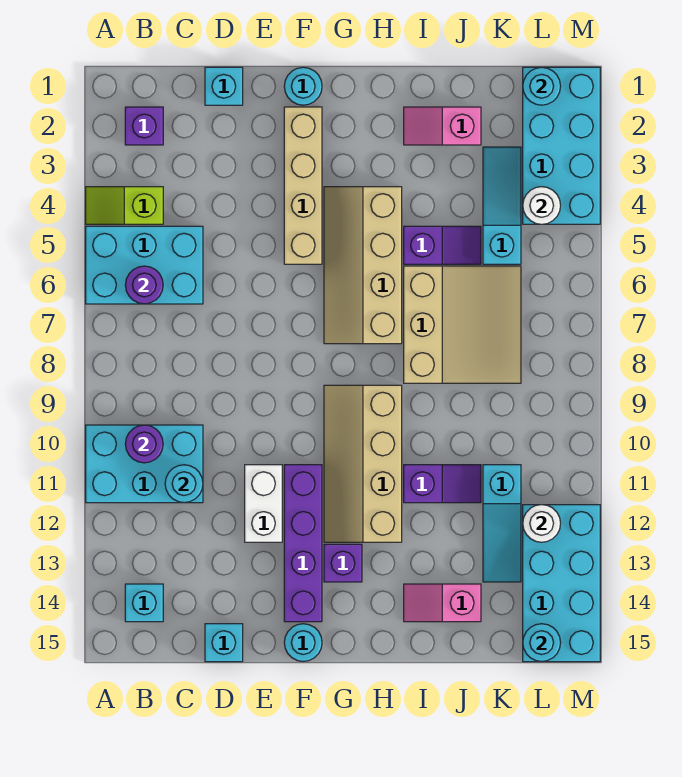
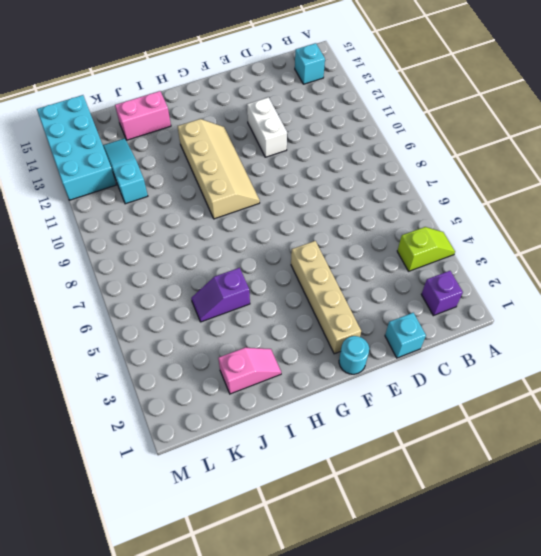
pink 1x2 brick [115,91,171,140] -> pink 1x2 slope [404,584,481,622]
none -> cyan 2x3 brick [86,226,203,304]
none -> cyan 2x3 brick [86,425,203,503]
none -> cyan 1x1 brick [205,624,243,662]
none -> purple 1x4 brick [284,465,322,622]

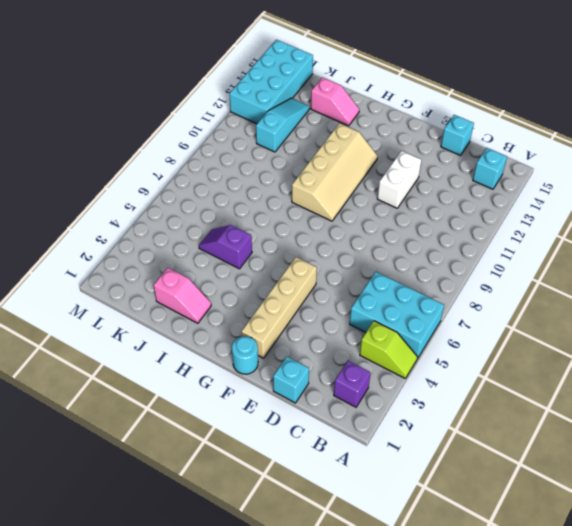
none -> cyan 2x3 brick [86,425,203,503]
none -> purple 1x4 brick [284,465,322,622]
none -> cyan 1x1 round brick [284,624,322,662]
none -> tan 2x4 slope [324,187,402,344]

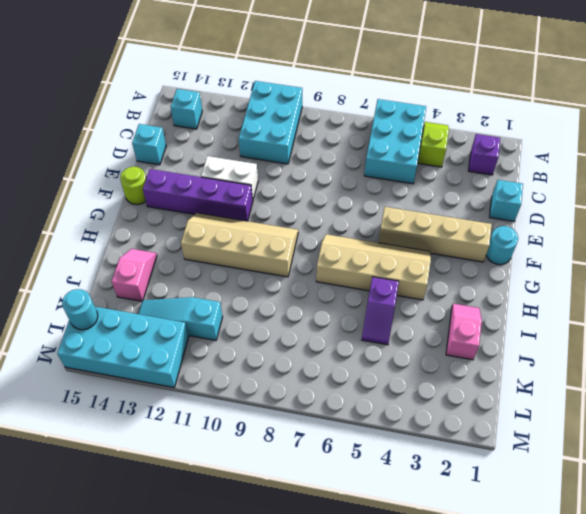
lime 1x1 round brick [120,167,146,205] -> cyan 1x1 round brick [284,624,322,662]
none -> purple 1x1 brick [324,544,362,582]
none -> tan 3x3 slope [404,266,521,383]
none -> purple 1x2 slope [404,465,481,503]
none -> cyan 1x3 slope [483,147,521,264]

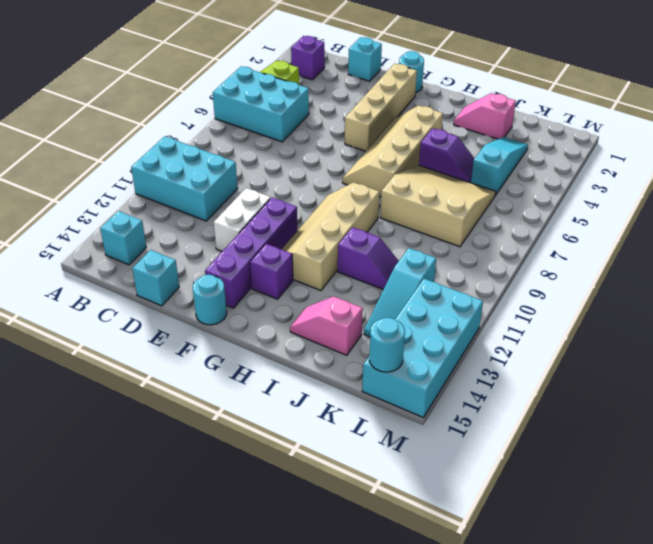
tan 3x3 slope [380,165,496,247] -> tan 3x3 slope turned to [404,266,521,383]
none -> cyan 2x4 brick [523,67,600,224]
none -> purple 1x1 round brick [125,266,163,304]
none -> purple 1x1 round brick [125,425,163,463]
none -> cyan 1x1 round brick [165,465,203,503]

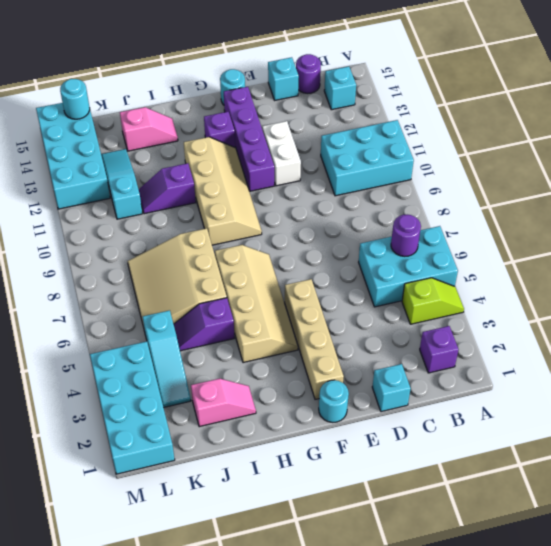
purple 1x1 round brick [296,54,321,93] -> purple 1x1 round brick moved to [125,425,163,463]
none -> cyan 1x1 round brick [165,465,203,503]
none -> cyan 1x1 round brick [523,67,561,105]
none -> white 1x1 round brick [523,187,561,224]
none -> white 1x1 round brick [523,505,561,542]

